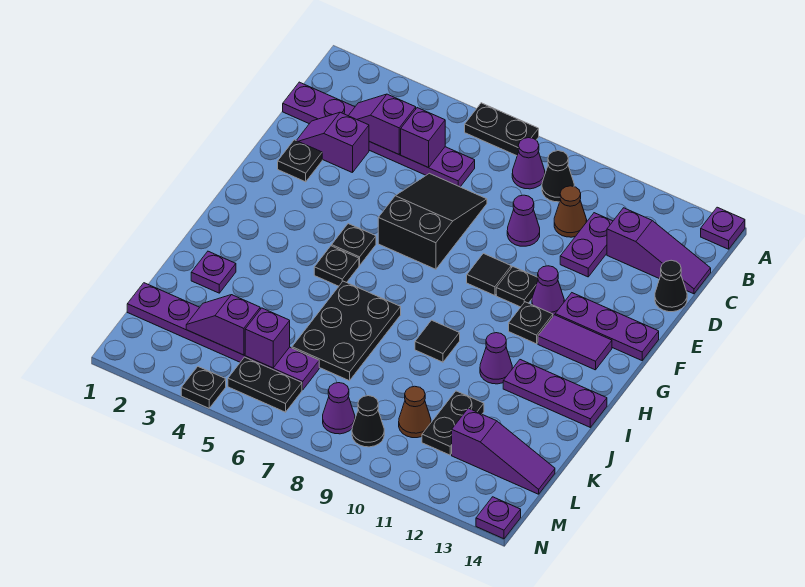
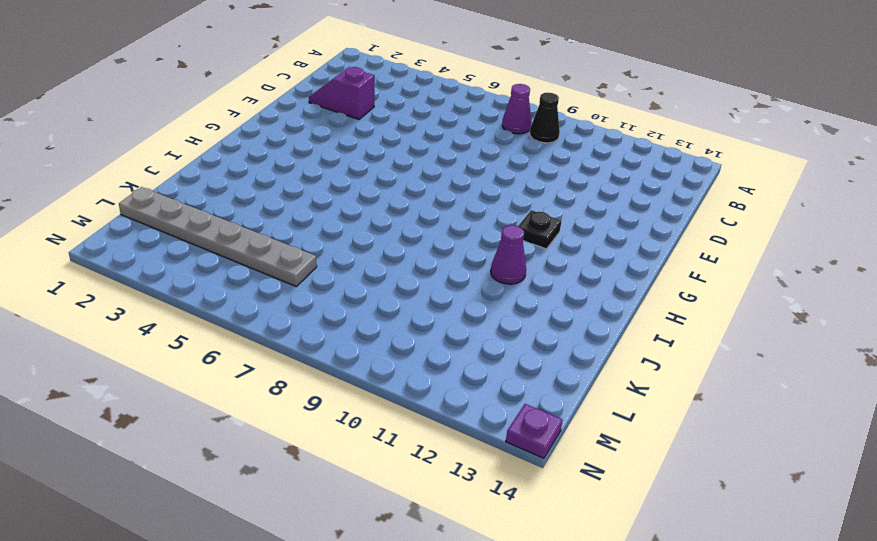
grey 1x6 plate [119,187,317,286] -> purple 1x6 plate [127,283,319,390]
none -> black 1x2 plate [465,103,539,156]
none -> purple 1x1 plate [701,207,745,249]
none -> purple 1x6 plate [283,82,475,187]
none -> brown 1x1 cone [554,186,587,237]

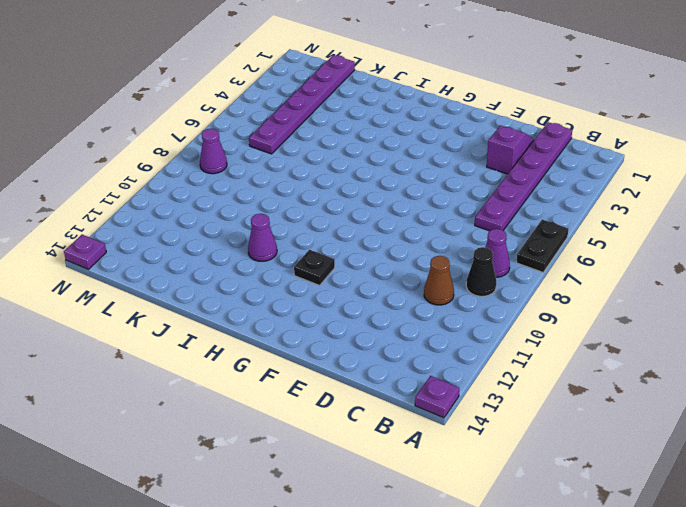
none -> purple 1x2 plate [560,213,613,277]
none -> purple 1x3 slope [607,208,711,294]
none -> black 2x3 slope [378,173,487,269]
none -> purple 1x1 cone [507,195,540,246]

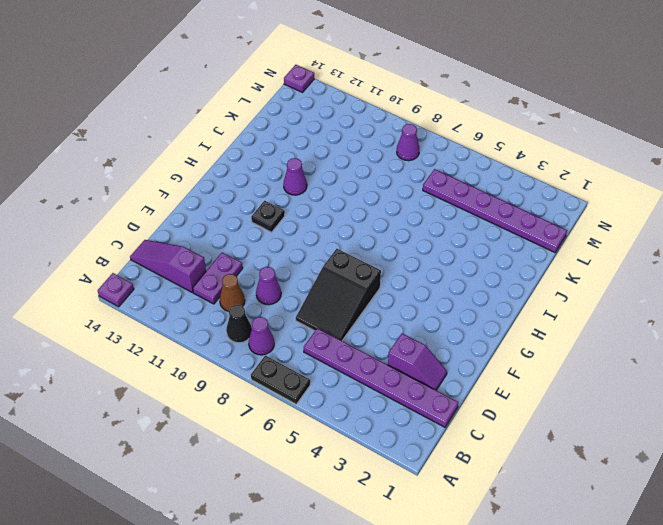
none -> black 1x1 cone [655,260,687,312]
none -> black 1x1 plate [278,140,322,182]
none -> black 1x1 tile [467,253,511,295]
none -> black 1x1 plate [496,267,538,307]

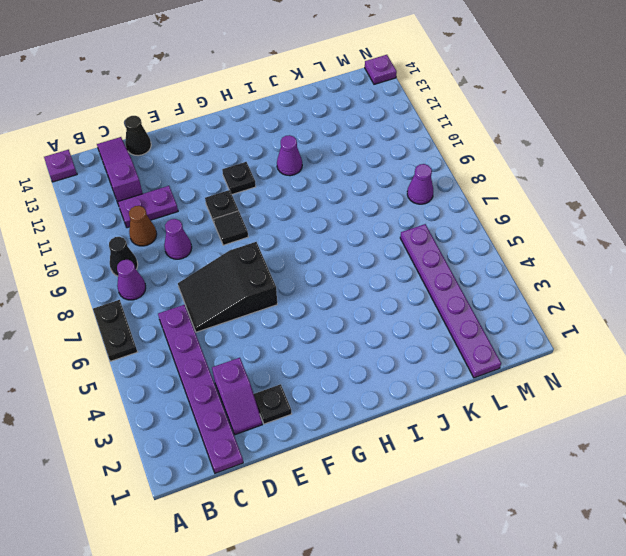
none -> purple 1x1 cone [532,266,564,316]
none -> purple 1x3 plate [555,293,659,360]
none -> black 1x1 plate [332,224,376,265]
none -> purple 1x2 tile [538,315,612,370]

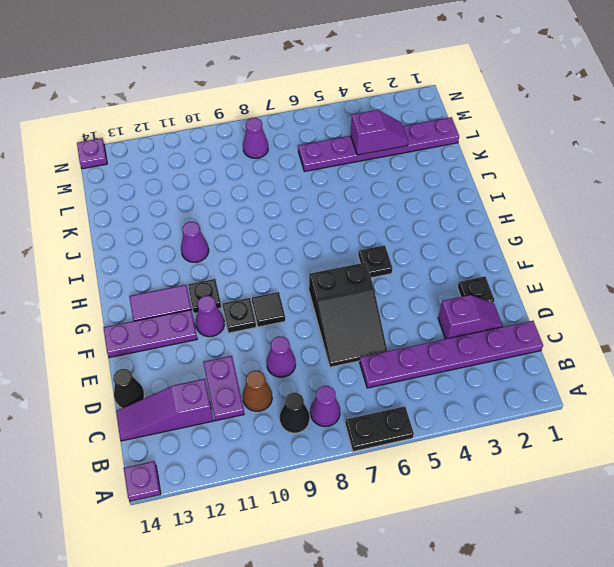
none -> black 1x1 plate [314,246,359,286]
none -> black 2x3 plate [292,281,401,381]
none -> black 1x1 tile [415,320,460,362]
none -> purple 1x3 plate [503,360,607,427]

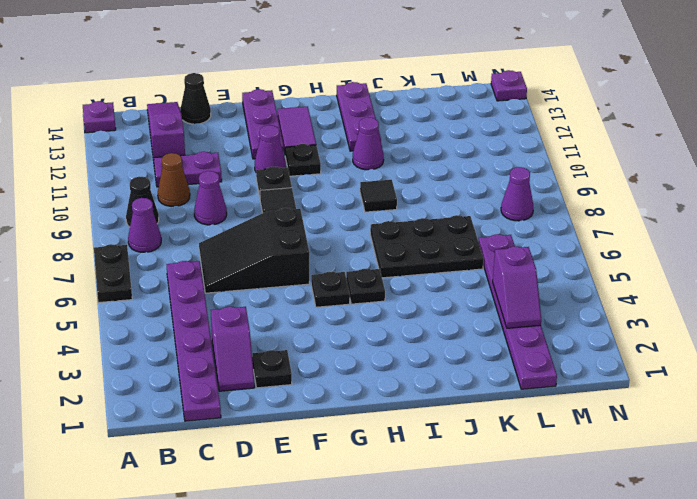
none -> purple 1x1 plate [191,251,236,293]
none -> black 1x2 plate [422,391,484,455]
none -> brown 1x1 cone [399,386,431,438]
none -> purple 1x3 slope [452,408,555,494]

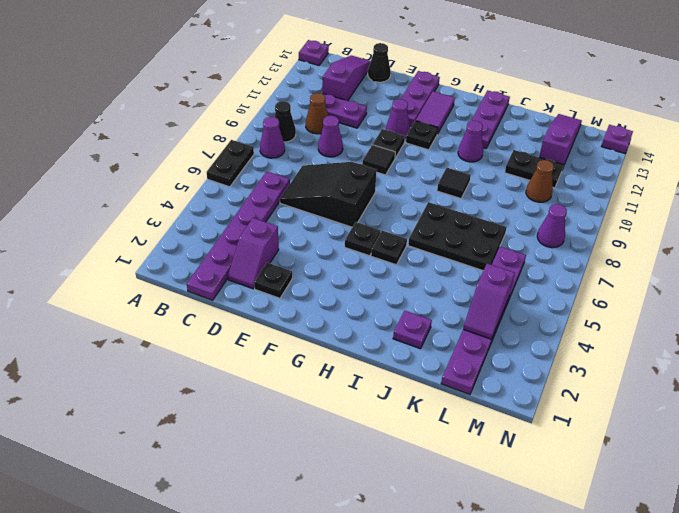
none -> black 1x2 plate [228,357,302,412]
none -> black 1x1 cone [352,396,384,447]
none -> black 1x1 plate [181,367,226,408]
none -> purple 1x2 slope [348,94,416,154]

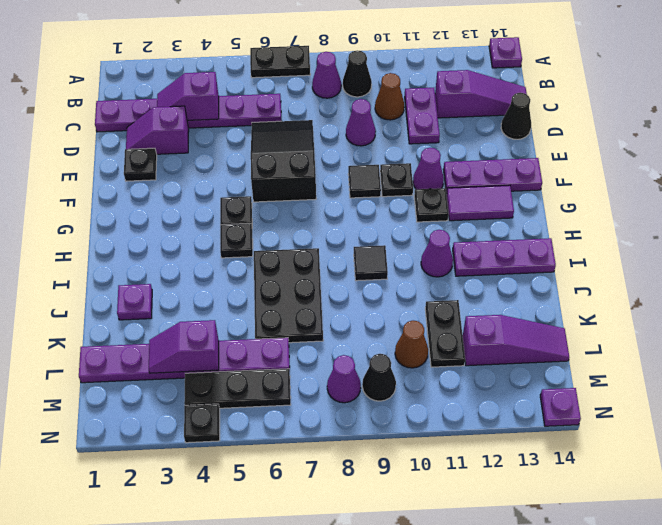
black 1x3 plate [184,369,291,408] -> black 1x2 plate [228,357,302,412]
none -> purple 1x1 brick [401,108,445,168]
none -> purple 1x1 brick [245,308,290,368]

